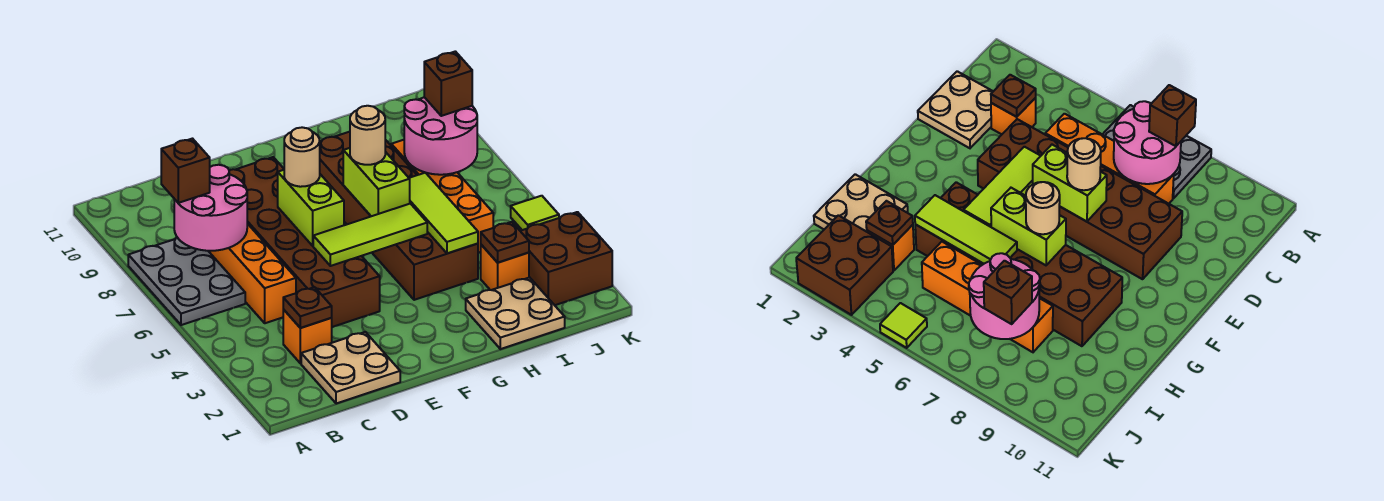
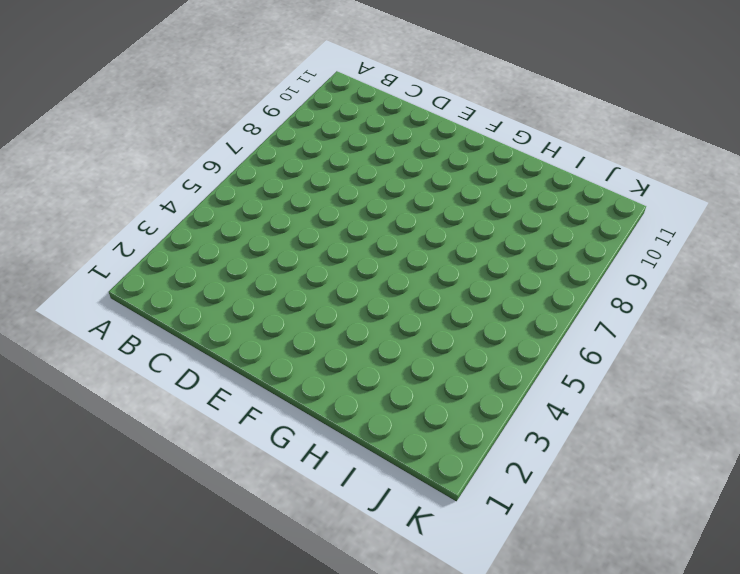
none -> grey 2x3 plate [128,238,245,325]
none -> tan 2x2 plate [301,332,400,404]
none -> orange 1x1 brick [283,310,332,363]

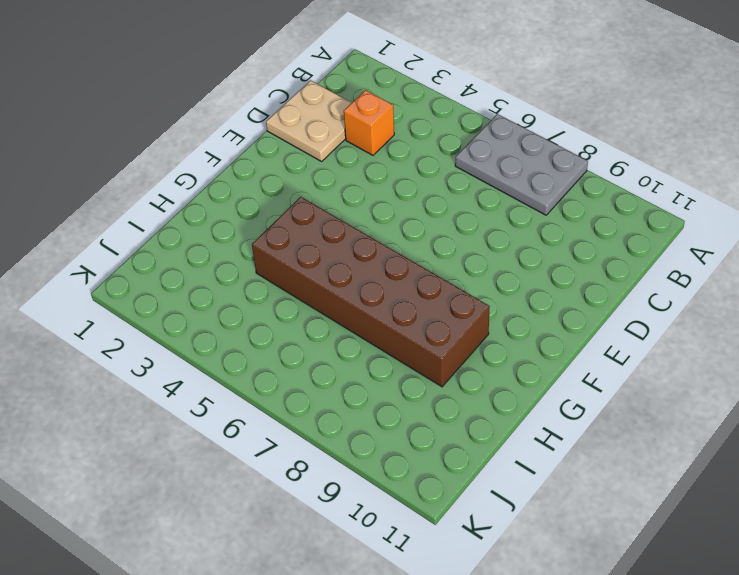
none -> orange 1x4 brick [209,224,296,323]
none -> brown 2x6 brick [229,157,380,327]
none -> tan 2x2 plate [466,277,565,349]

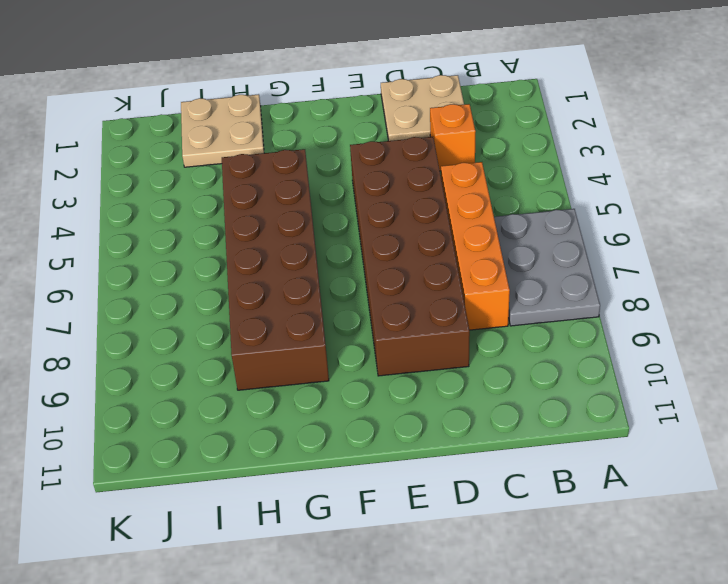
none -> orange 1x1 brick [481,245,529,290]
none -> orange 1x4 brick [391,140,493,253]
none -> brown 2x2 brick [521,212,612,305]

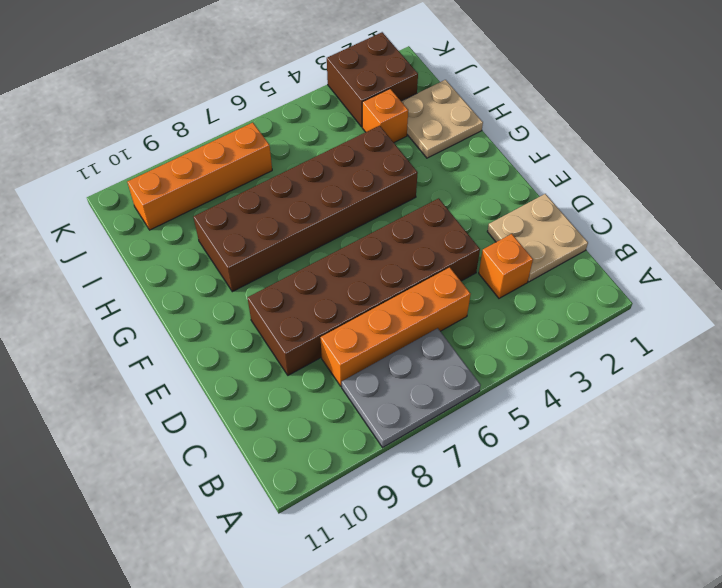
orange 1x4 brick [128,123,272,230] -> orange 1x4 brick moved to [391,140,493,253]
none -> lime 1x1 tile [511,196,559,230]
none -> pink 2x2 round brick [174,165,247,251]
none -> brown 1x1 plate [283,287,332,328]

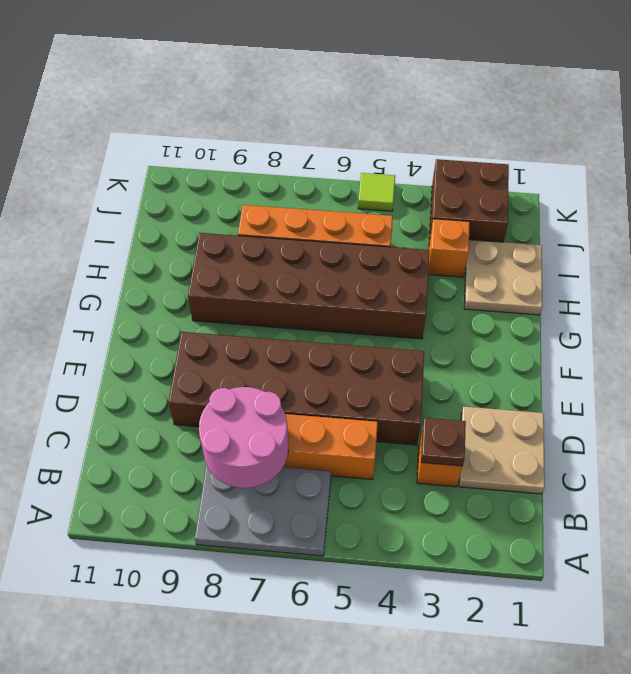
none -> lime 1x3 tile [313,204,427,266]
none -> lime 1x2 brick [278,170,344,246]
none -> lime 1x2 brick [343,148,410,216]

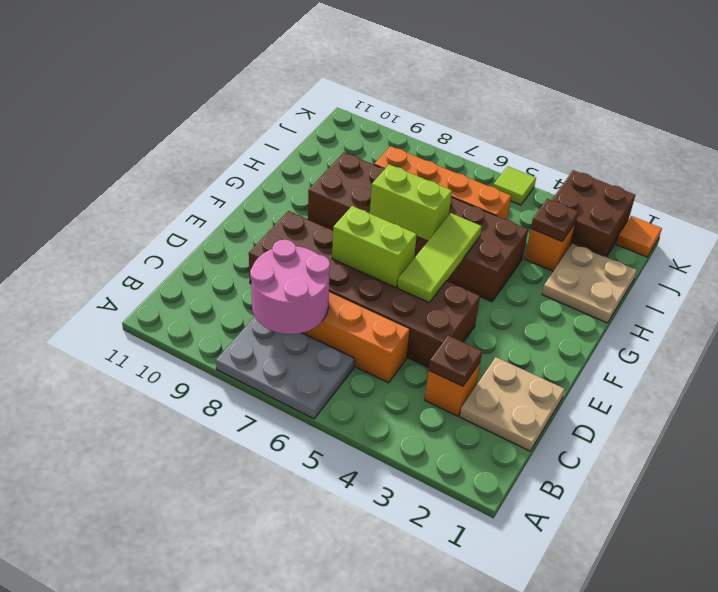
orange 1x1 tile [617,216,662,257] -> none
none -> lime 1x3 tile [409,173,478,253]
none -> pink 2x2 round brick [404,97,477,175]
none -> brown 1x1 brick [161,139,210,203]

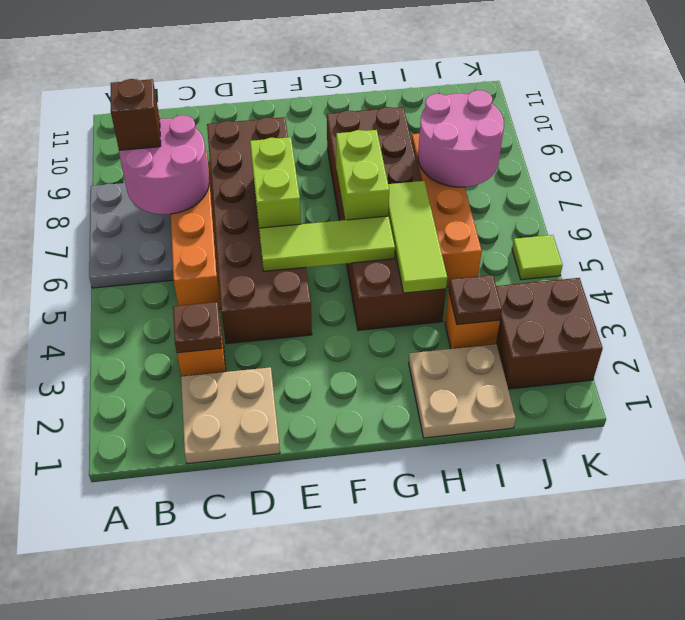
none -> tan 1x1 round brick [284,127,320,187]
none -> tan 1x1 round brick [350,106,385,165]
none -> brown 1x1 brick [424,51,472,116]

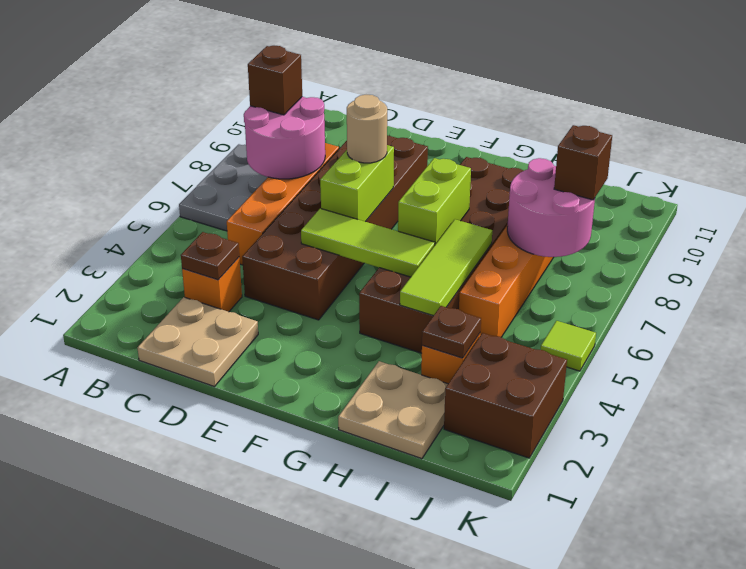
none -> tan 1x1 round brick [350,106,385,165]

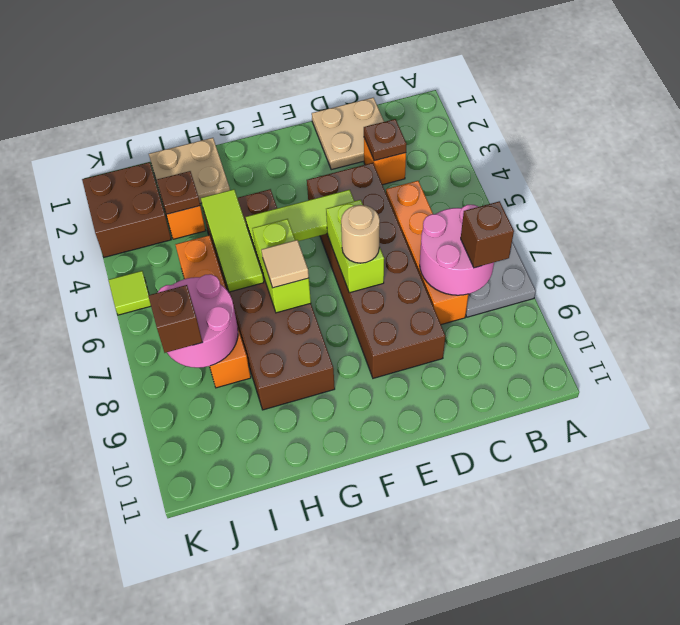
tan 1x1 tile [261,240,309,288] -> tan 1x1 round brick [350,106,385,165]

